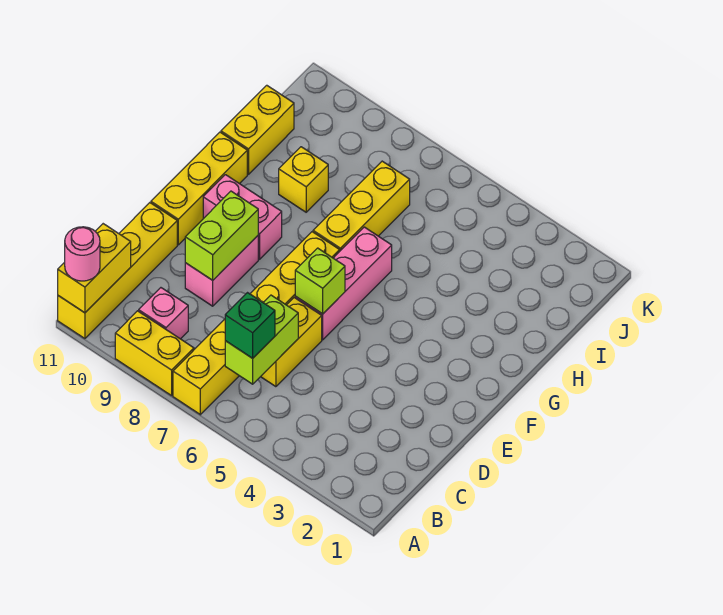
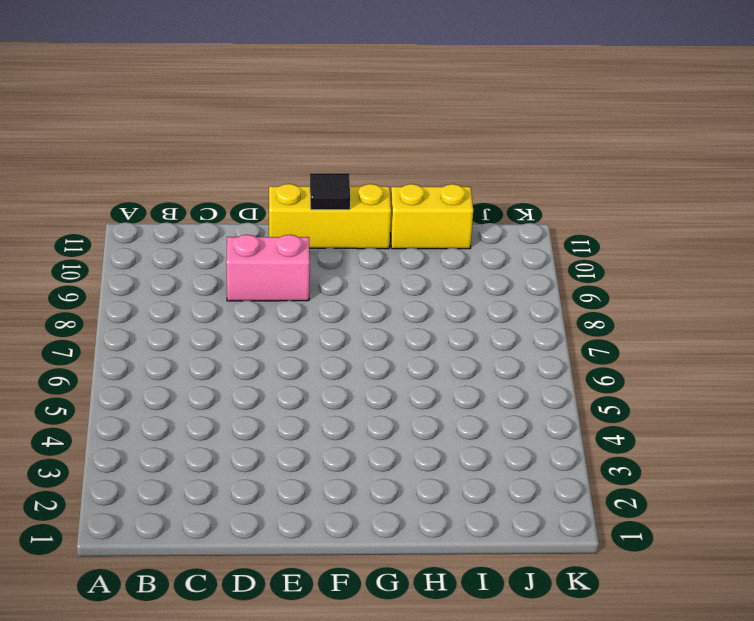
black 1x1 tile [310,173,350,210] -> none
none -> yellow 1x6 brick [173,232,339,415]
none -> yellow 1x2 brick [115,311,194,396]
none -> yellow 1x4 brick [58,203,177,339]

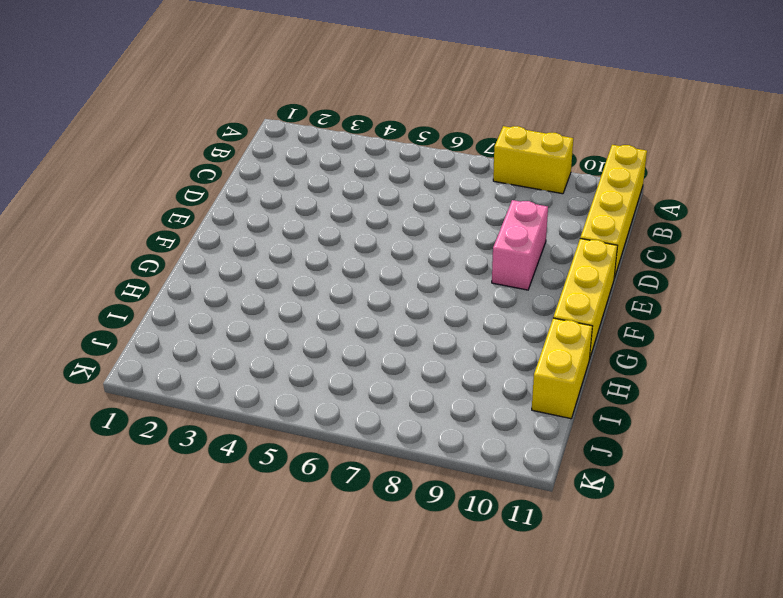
none -> yellow 1x6 brick [173,232,339,415]
none -> pink 1x1 brick [139,288,188,339]
none -> yellow 1x2 brick [261,298,322,387]

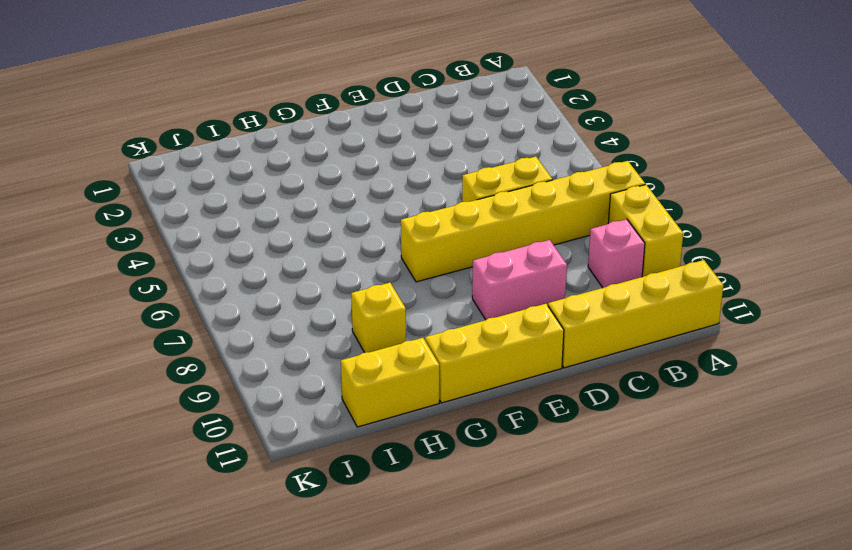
none -> pink 1x3 brick [295,227,392,340]
none -> pink 1x2 brick [203,175,282,259]
none -> yellow 1x3 brick [313,161,410,252]

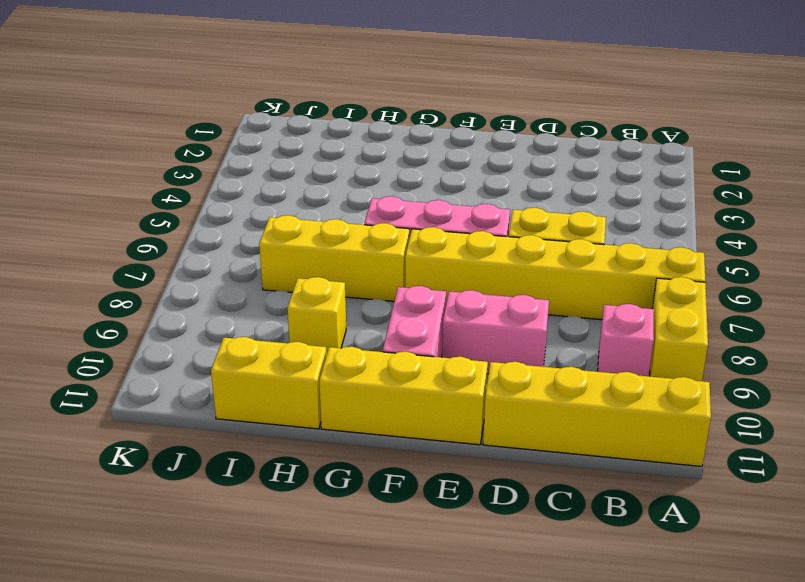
none -> yellow 1x2 brick [58,224,131,313]
none -> lime 1x2 brick [225,295,298,384]
none -> lime 1x2 brick [185,191,258,280]

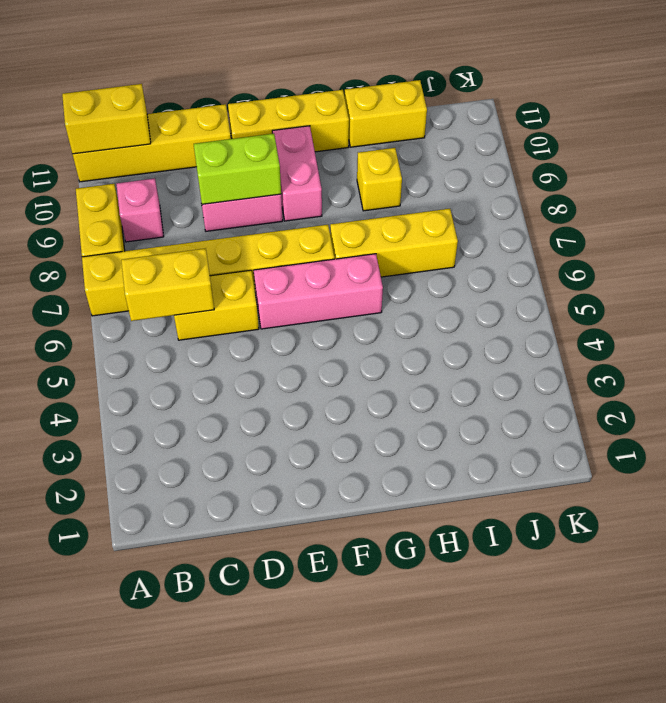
yellow 1x2 brick [121,248,214,321] -> lime 1x2 brick [225,295,298,384]
none -> lime 1x1 brick [295,248,345,314]
none -> pink 1x1 round brick [65,227,100,281]
none -> green 1x1 brick [225,293,275,358]

